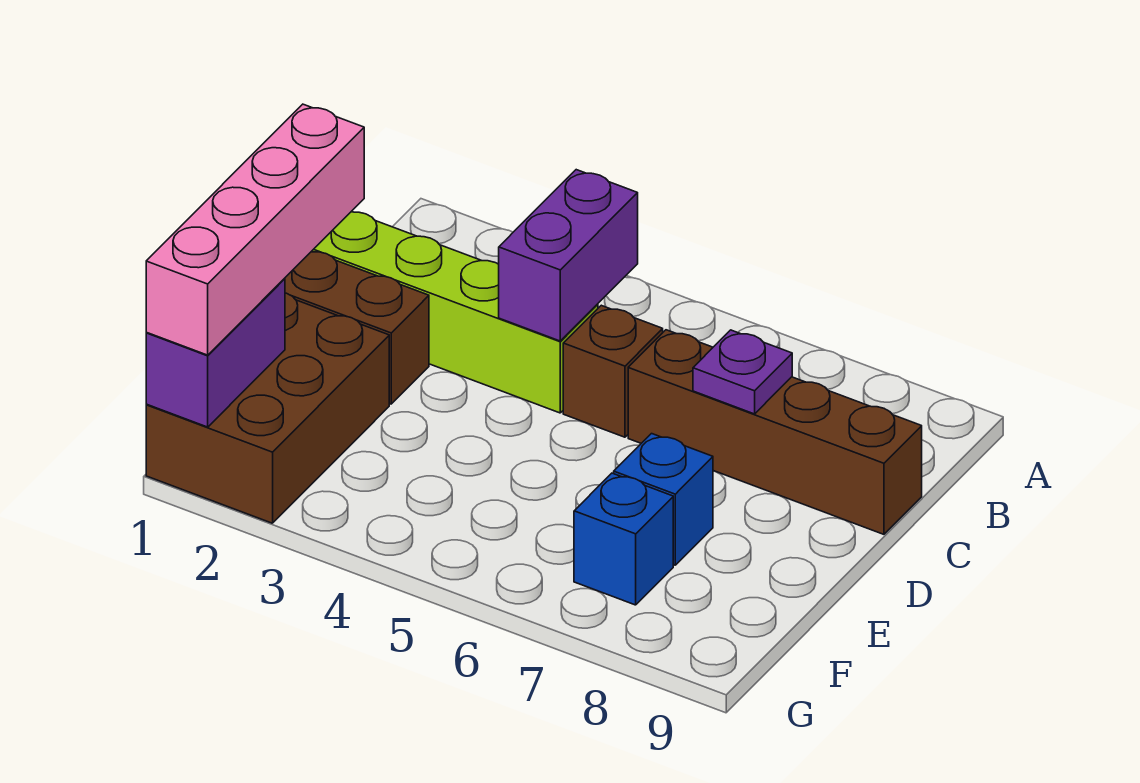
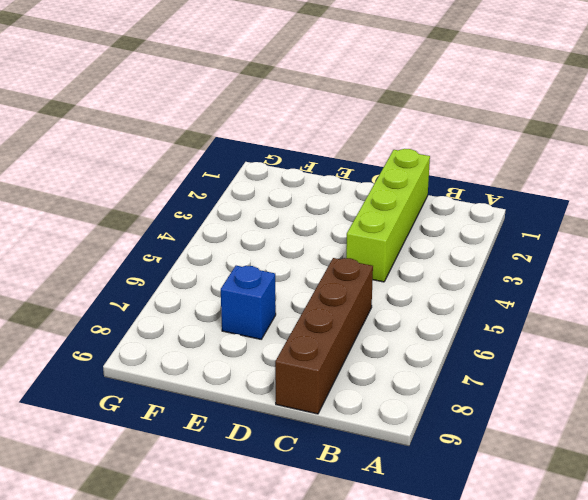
none -> brown 1x1 brick [563,305,663,437]
none -> brown 1x2 brick [285,251,429,404]

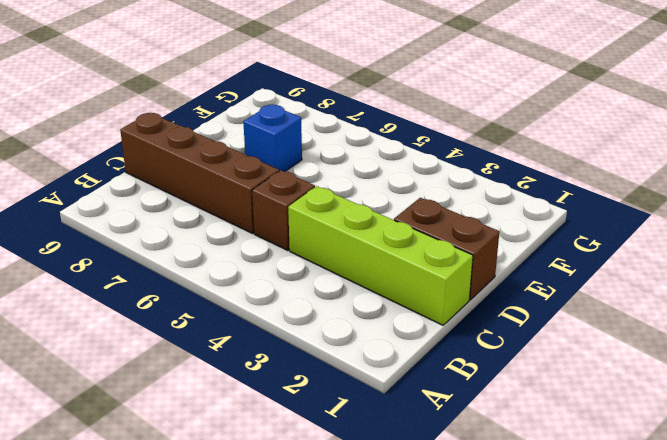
none -> brown 2x3 brick [146,293,389,523]
none -> blue 1x1 brick [574,473,673,605]

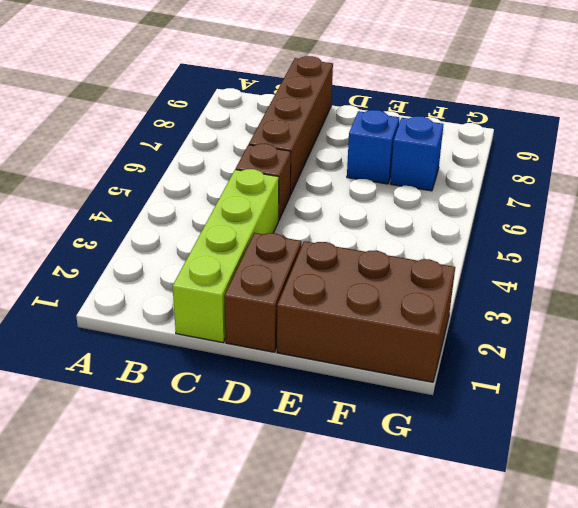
none -> purple 1x2 brick [499,170,638,341]
none -> purple 1x1 plate [693,330,792,414]

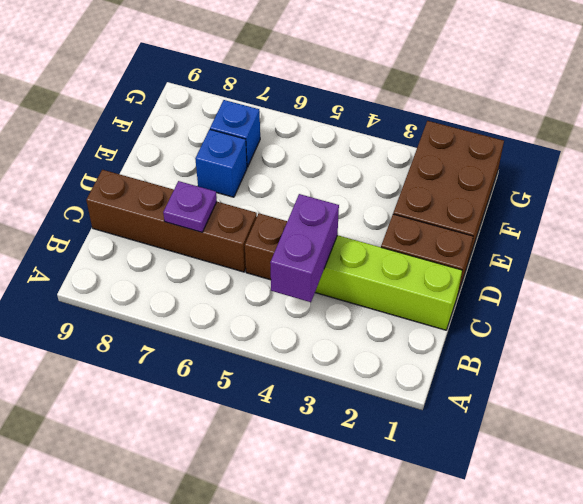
none -> purple 1x2 brick [146,278,285,427]
none -> pink 1x4 brick [146,104,364,355]

